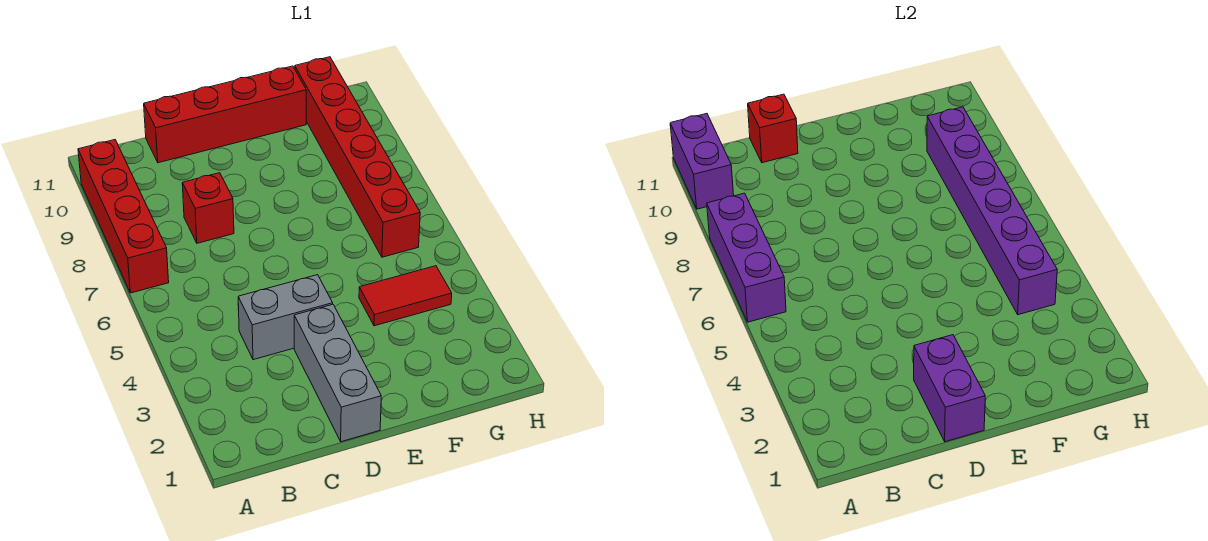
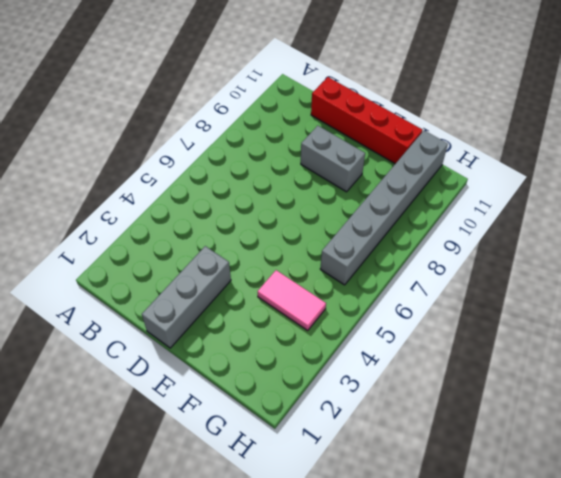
grey 1x2 brick [301,126,365,192] -> grey 1x2 brick moved to [238,275,333,360]
pink 1x2 tile [258,270,326,330] -> red 1x2 tile [359,266,452,326]
grey 1x6 brick [320,131,448,285] -> red 1x6 brick [295,57,420,257]
none -> red 1x4 brick [78,140,169,293]
none -> red 1x1 brick [182,173,234,243]
none -> purple 1x3 brick [707,193,786,322]

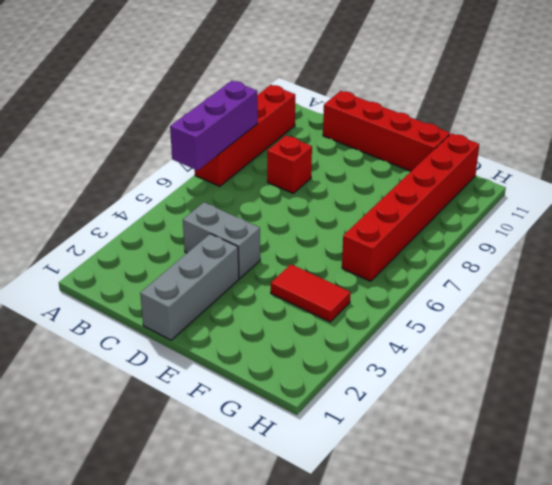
none -> purple 1x2 brick [670,114,734,209]
none -> red 1x1 brick [748,94,798,163]
none -> purple 1x2 brick [914,335,985,442]

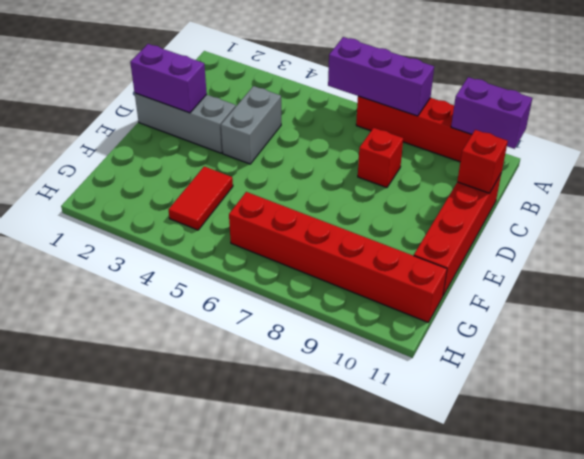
none -> purple 1x6 brick [927,107,1057,315]

